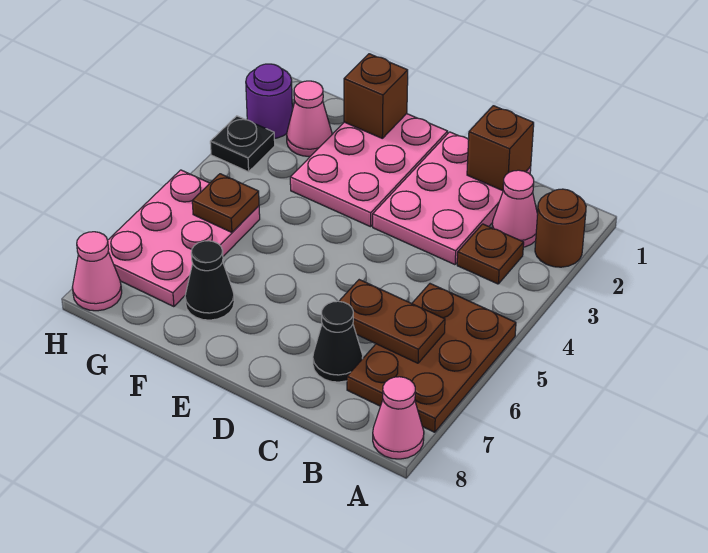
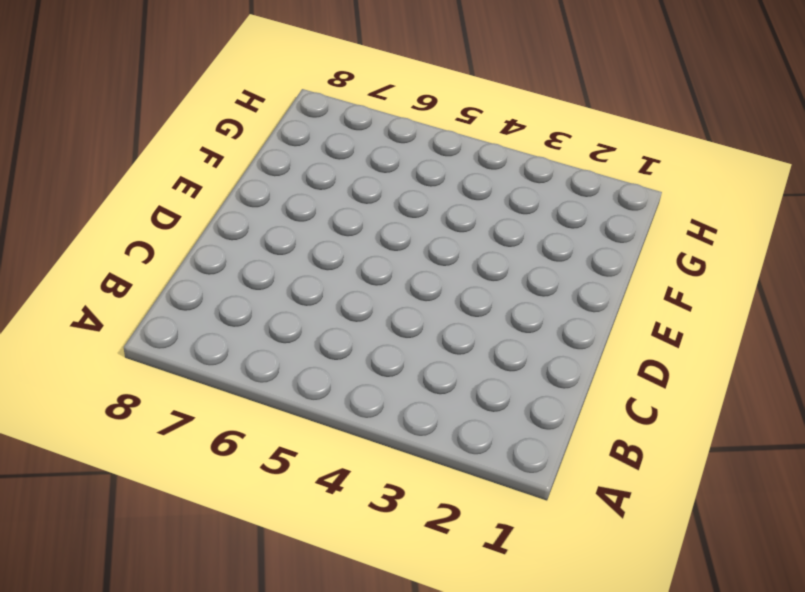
none -> brown 1x1 round brick [535,189,586,267]
none -> brown 2x3 plate [347,284,516,432]
none -> pink 1x1 cone [373,377,424,459]

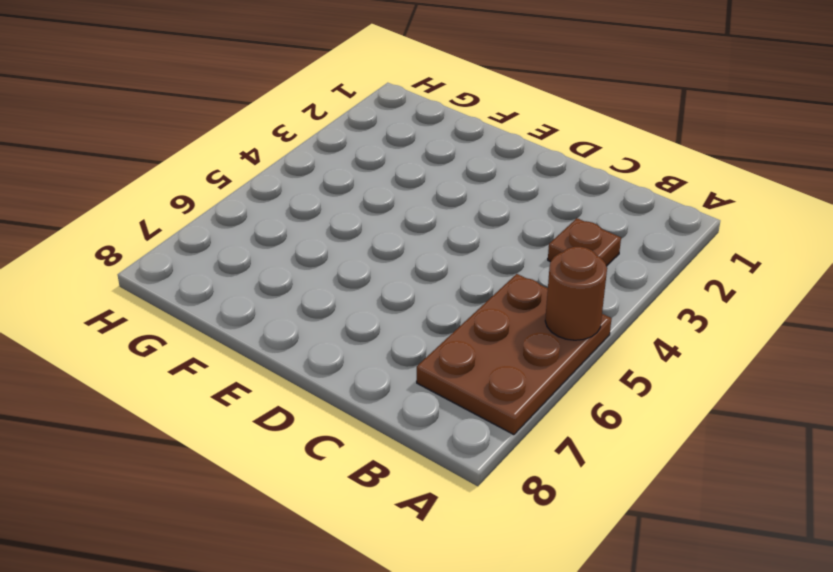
brown 1x1 round brick [545,247,607,340] -> brown 1x1 round brick moved to [535,189,586,267]
none -> pink 1x1 cone [373,377,424,459]
none -> pink 1x1 cone [492,170,538,247]
none -> pink 2x3 plate [373,132,531,265]

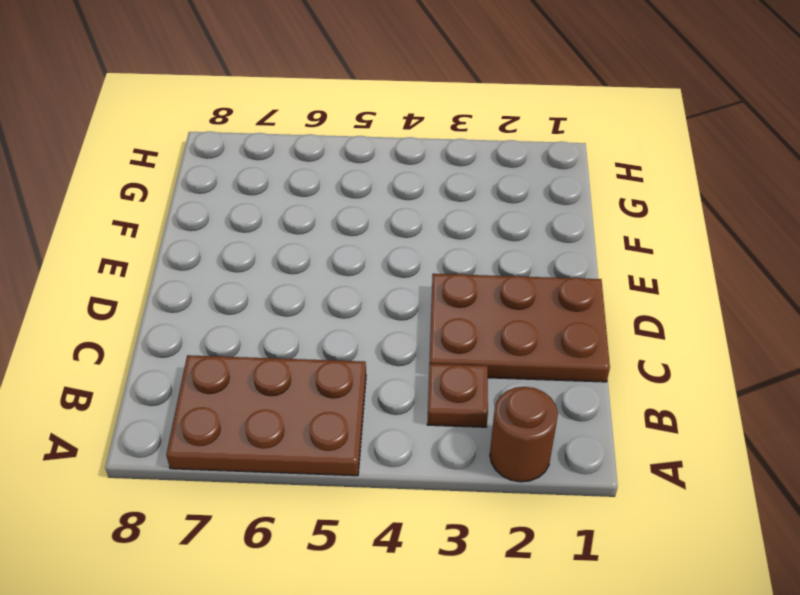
brown 2x3 plate [429,274,610,382] -> pink 2x3 plate [373,132,531,265]
none -> pink 1x1 cone [373,377,424,459]
none -> pink 1x1 cone [492,170,538,247]
none -> black 1x1 cone [313,301,363,382]

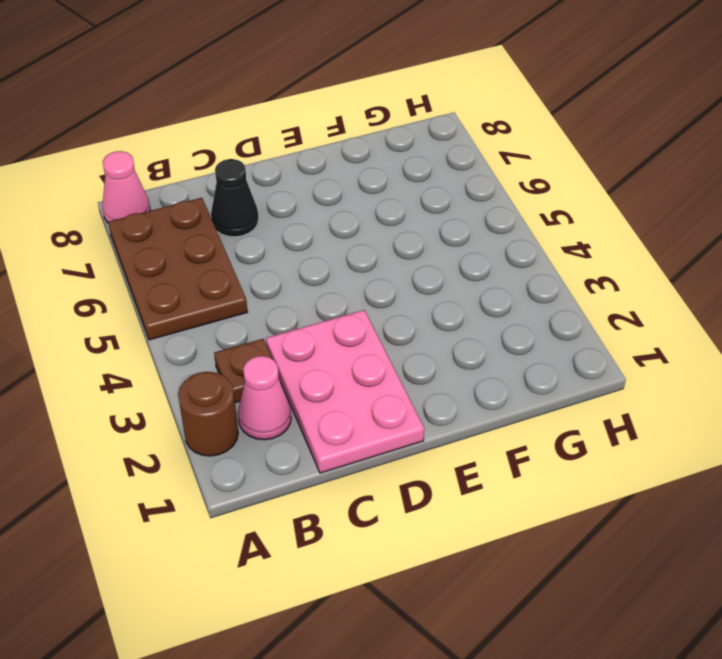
none -> pink 2x3 plate [290,114,448,227]
none -> black 1x1 cone [185,241,234,320]
none -> pink 1x1 cone [287,81,332,156]

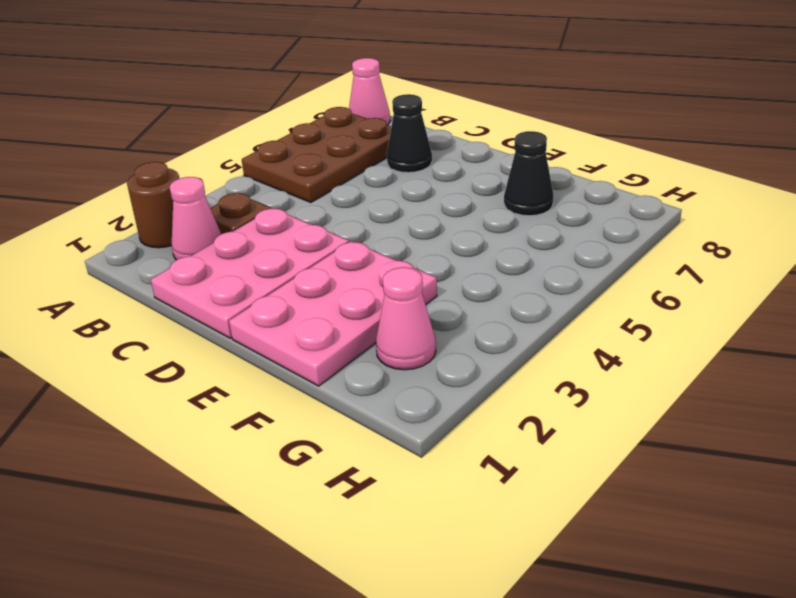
none -> pink 2x3 plate [108,170,260,307]
none -> purple 1x1 round brick [246,64,292,138]
none -> black 1x1 plate [210,116,275,172]

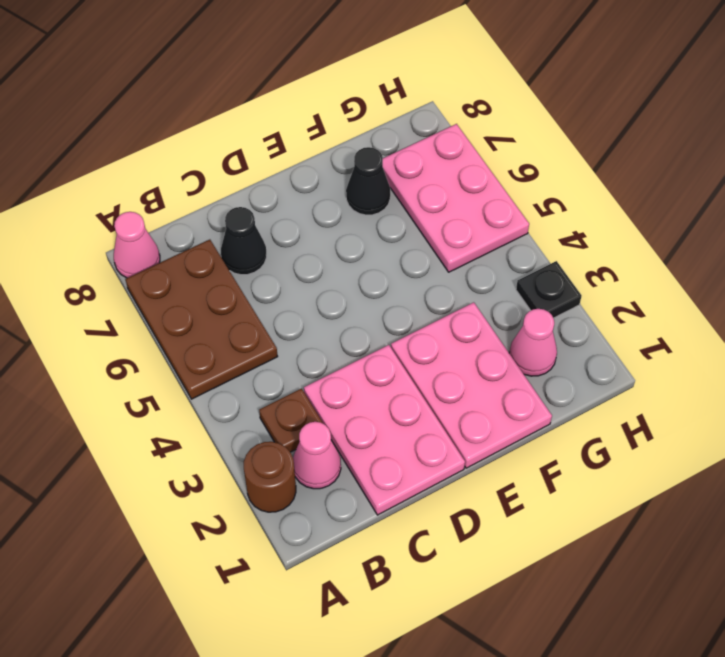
none -> purple 1x1 round brick [246,64,292,138]
none -> pink 1x1 cone [72,232,122,311]
none -> brown 1x2 plate [339,280,445,363]

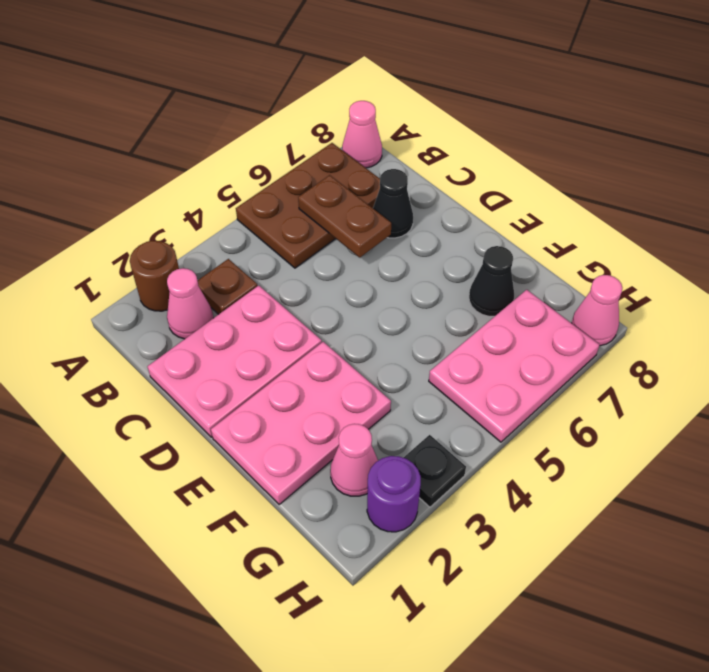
none -> brown 1x1 brick [467,106,534,191]
none -> brown 1x1 brick [344,54,408,138]
none -> brown 1x1 plate [192,174,259,232]

